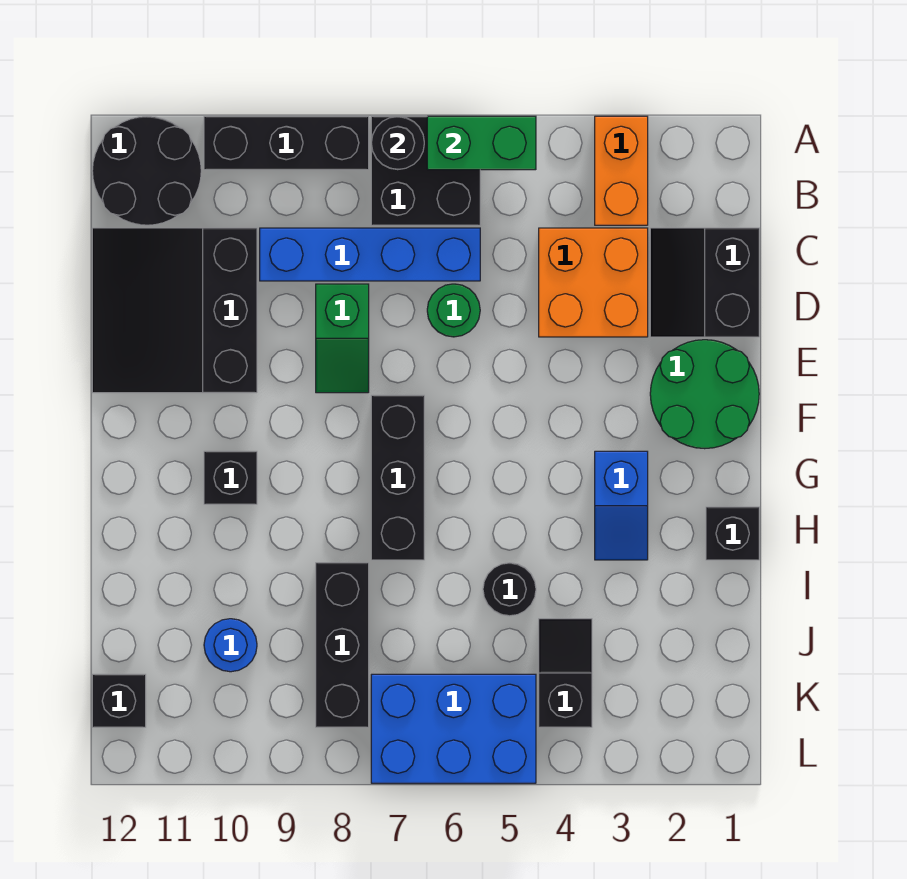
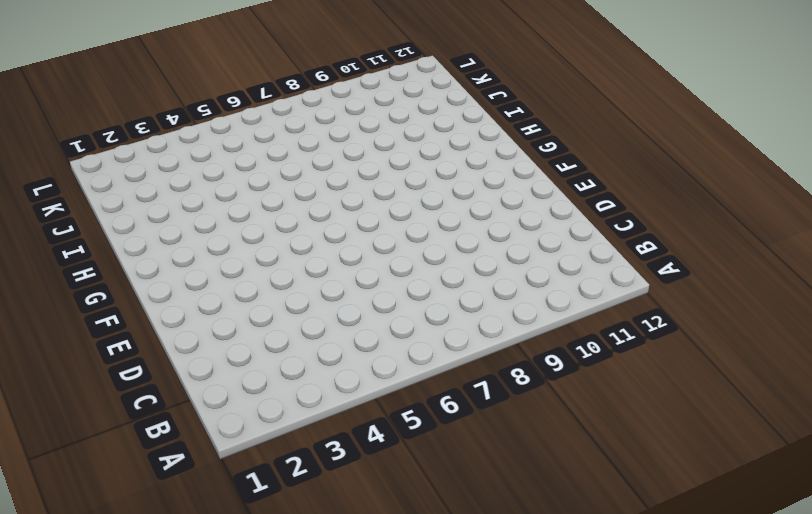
none -> orange 1x2 brick [595,116,648,225]
none -> black 2x2 brick [371,116,480,225]
none -> black 1x3 brick [204,116,369,170]

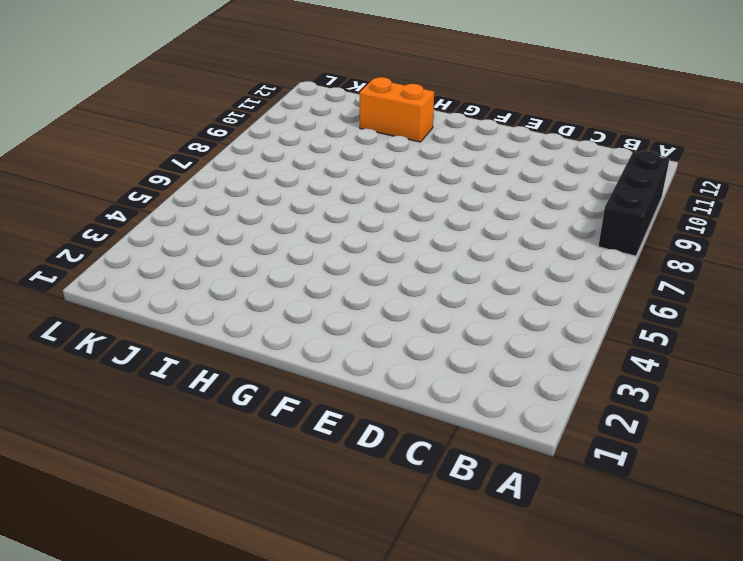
orange 1x2 brick [360,77,434,142] -> orange 1x2 brick moved to [595,116,648,225]
none -> black 2x2 brick [371,116,480,225]
none -> black 2x2 round brick [92,117,201,225]
none -> black 2x2 slope [650,228,759,337]

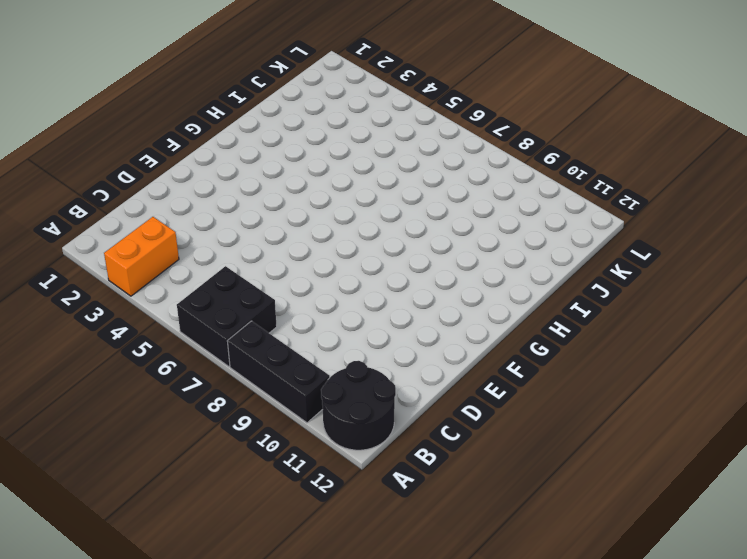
none -> black 2x2 slope [650,228,759,337]
none -> orange 2x2 brick [539,228,648,337]
none -> blue 1x4 brick [260,228,480,281]

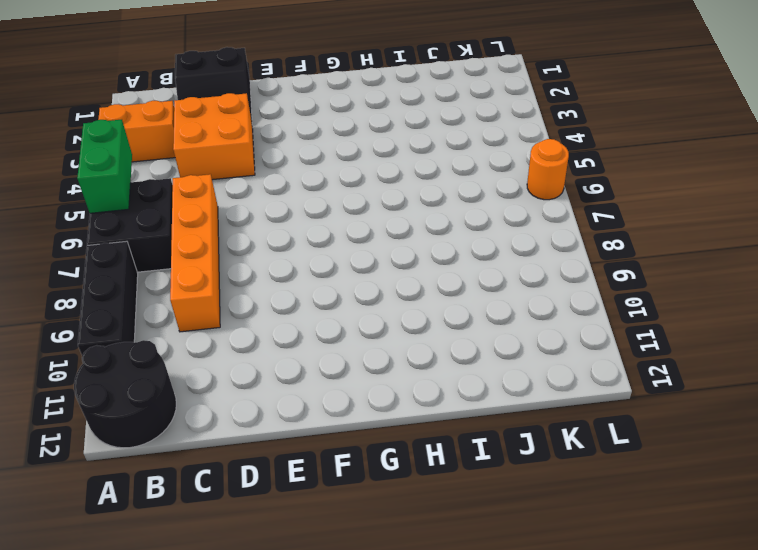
orange 1x4 brick [170,174,220,332] -> blue 1x4 brick [260,228,480,281]
orange 1x1 round brick [527,139,569,200] -> blue 2x3 brick [371,674,536,783]
none -> black 3x3 slope [92,228,257,393]
none -> green 1x1 round brick [427,284,480,337]
none -> green 1x2 slope [316,284,369,393]

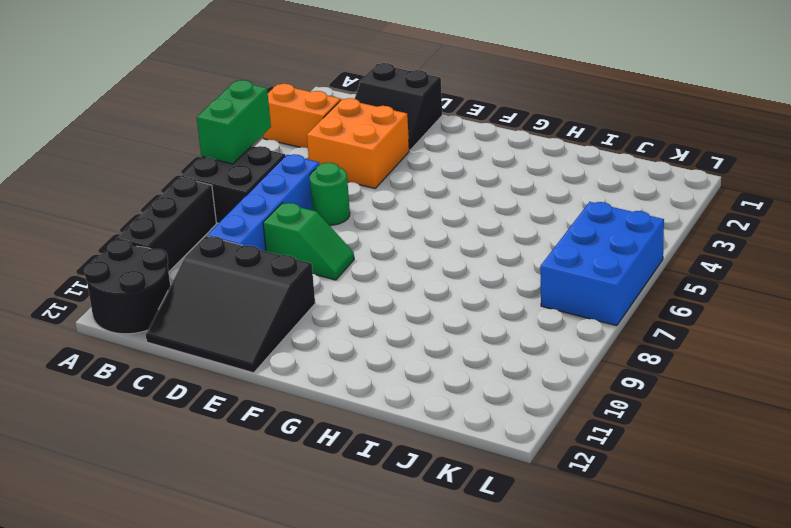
none -> green 2x2 round brick [650,340,759,449]
none -> black 1x3 brick [371,395,424,560]
none -> blue 1x2 slope [595,451,648,560]

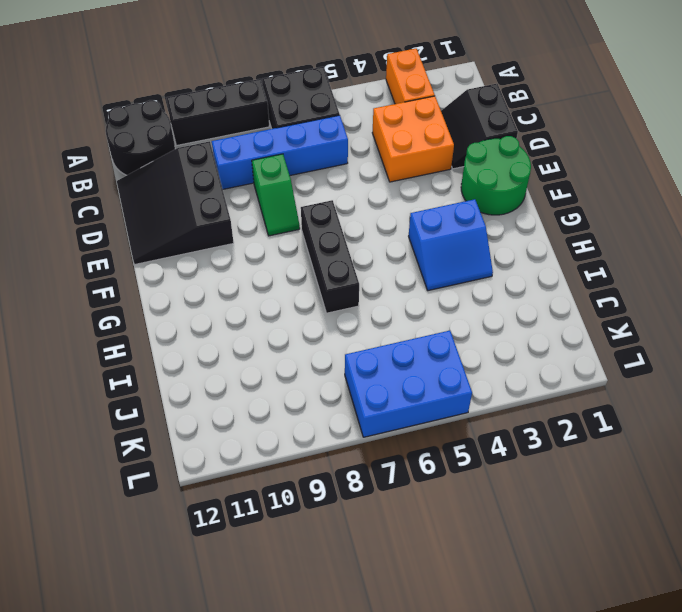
blue 2x2 slope [409,199,493,291] -> blue 1x2 slope [595,451,648,560]
none -> green 1x1 round brick [427,284,480,337]
none -> black 1x1 brick [204,451,257,504]
none -> black 1x1 brick [706,507,759,560]

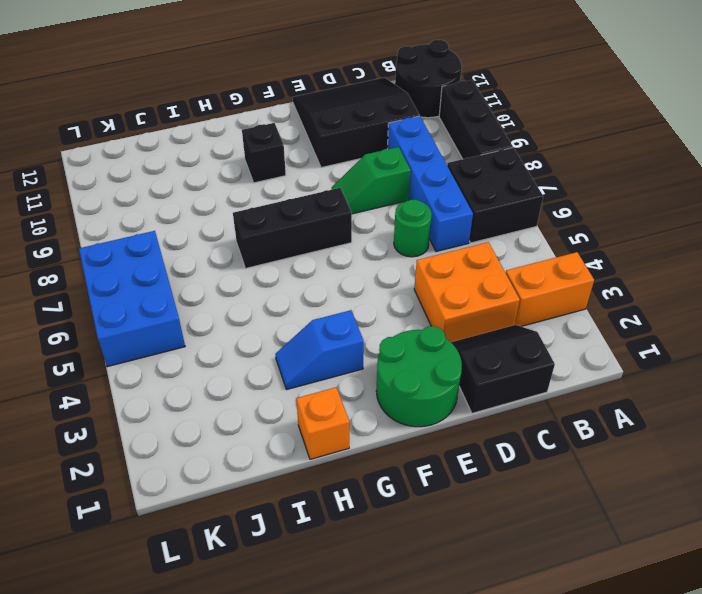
orange 1x1 brick [296,387,349,459] -> black 1x1 brick [706,507,759,560]
none -> black 1x1 round brick [483,563,536,616]
none -> black 1x3 brick [316,563,369,727]
none -> black 1x2 slope [539,619,592,727]

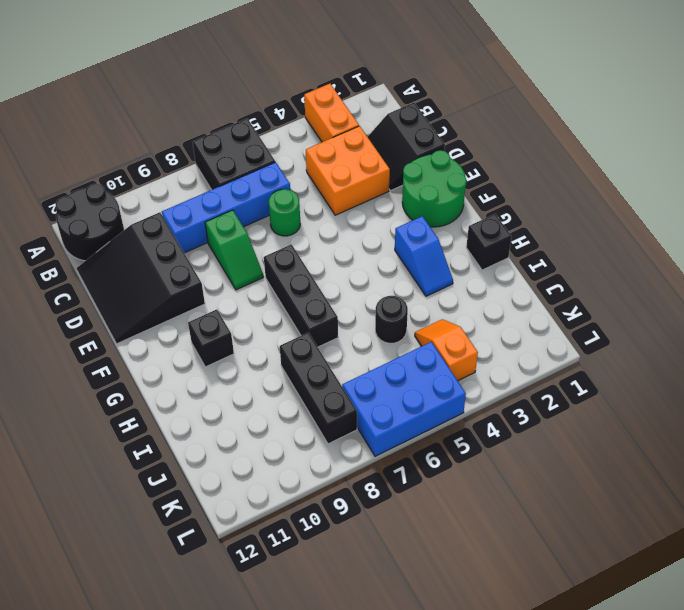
orange 1x2 slope [415,319,478,381] -> black 1x2 slope [539,619,592,727]
none -> black 1x3 brick [204,116,369,170]
none -> blue 1x1 round brick [204,619,257,672]
none -> black 1x1 brick [92,674,146,727]

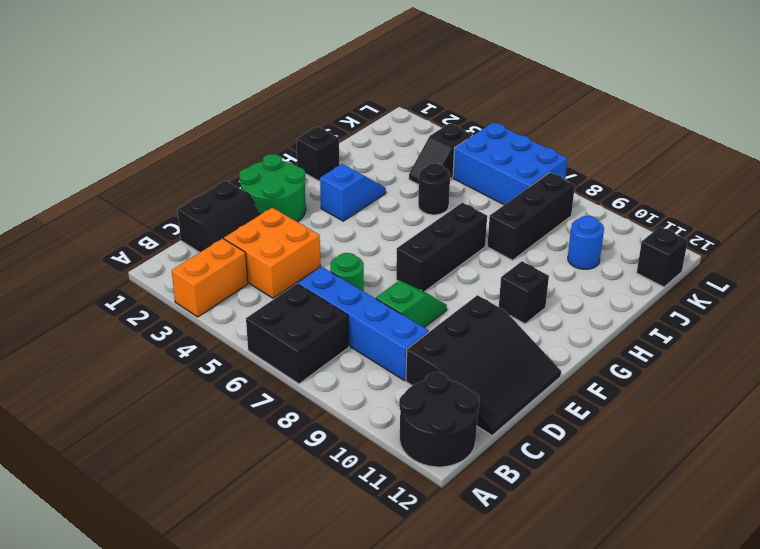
none -> black 1x3 brick [204,116,369,170]
none -> green 1x2 brick [427,116,536,170]
none -> black 1x1 round brick [371,116,424,170]

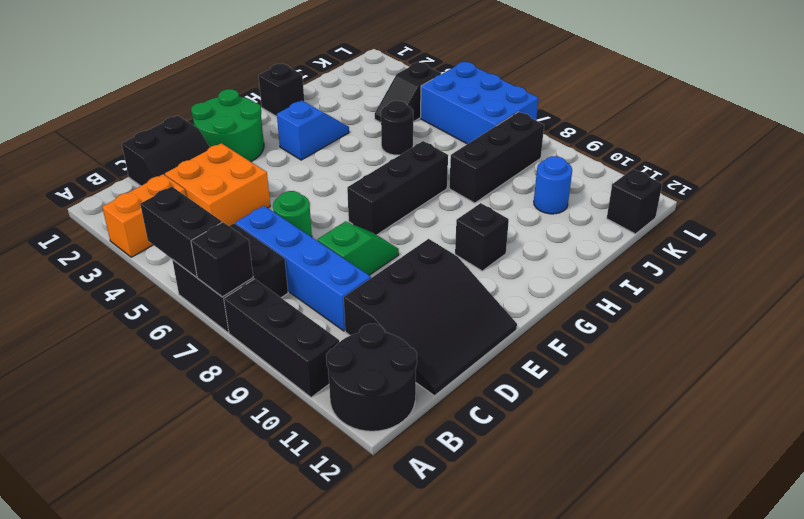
black 1x2 brick [140,187,222,277] -> green 1x2 brick [427,116,536,170]
black 1x1 brick [191,222,253,297] -> black 1x1 round brick [371,116,424,170]

